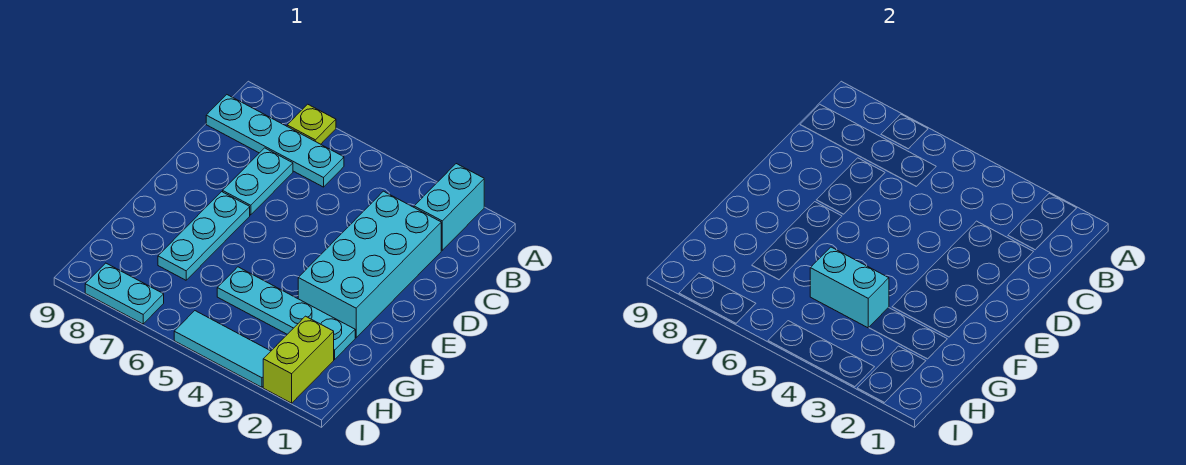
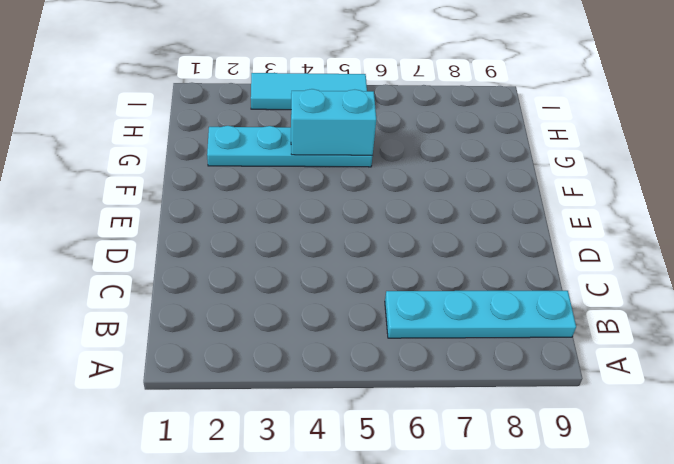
none -> cyan 1x2 brick [414,164,484,250]
none -> lime 1x1 plate [287,104,336,144]

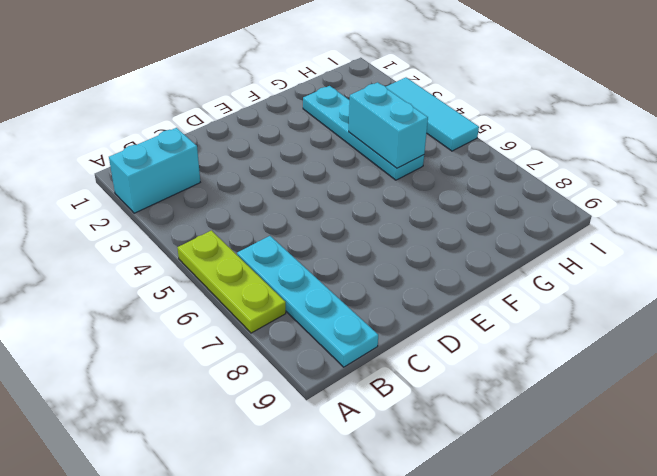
lime 1x3 plate [177,230,286,333] -> lime 1x1 plate [287,104,336,144]
none -> cyan 2x4 brick [298,191,441,338]
none -> cyan 1x2 plate [223,148,293,215]

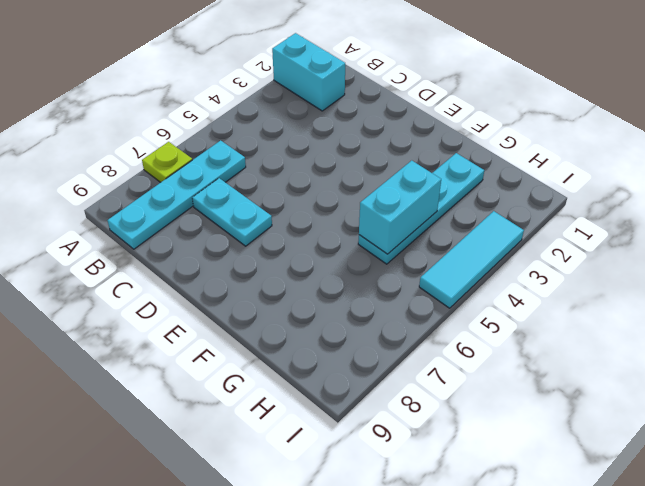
none -> cyan 2x4 brick [298,191,441,338]
none -> cyan 1x3 plate [158,192,250,280]

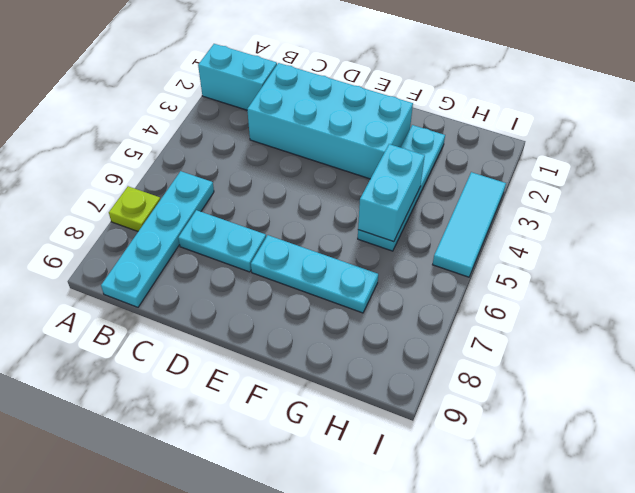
none -> lime 1x2 brick [263,316,334,403]
none -> cyan 1x2 plate [85,263,164,324]

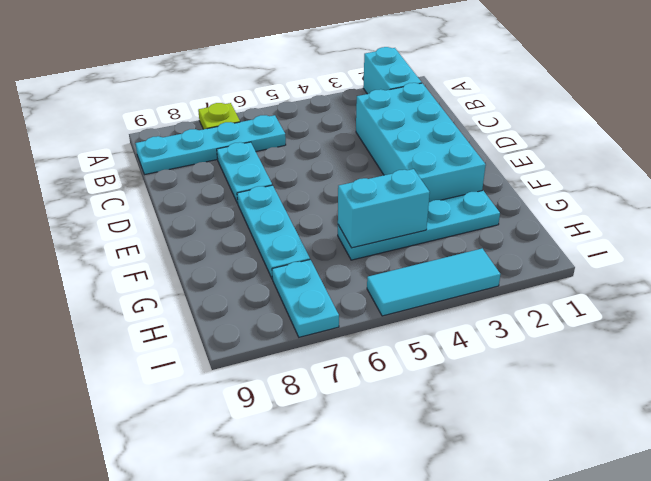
cyan 1x2 plate [272,260,339,337] -> cyan 1x2 plate turned to [85,263,164,324]
none -> lime 1x2 brick [263,316,334,403]

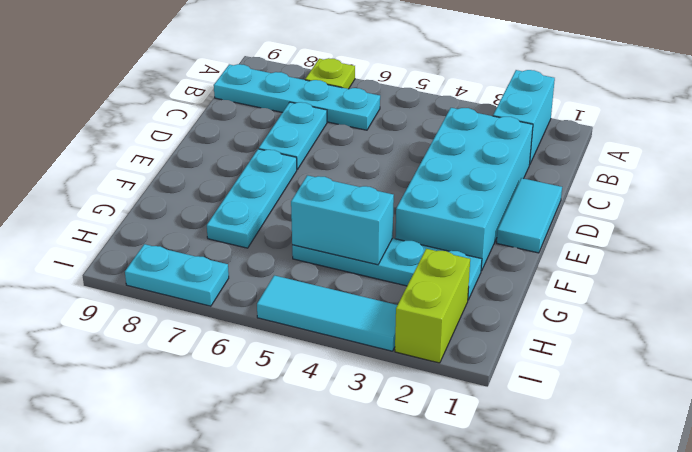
cyan 1x2 tile [497,178,562,253] -> none

